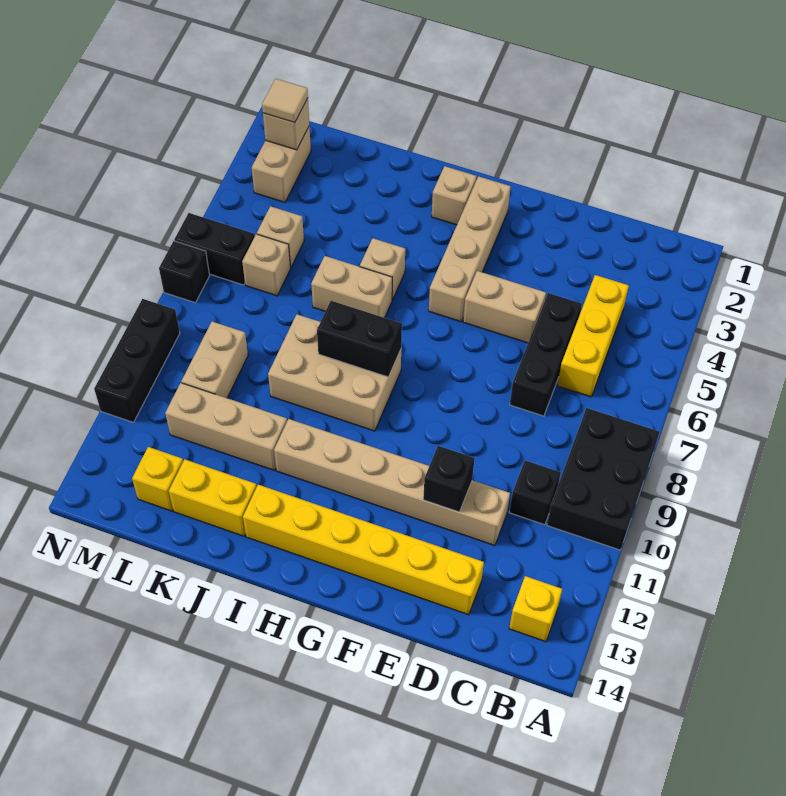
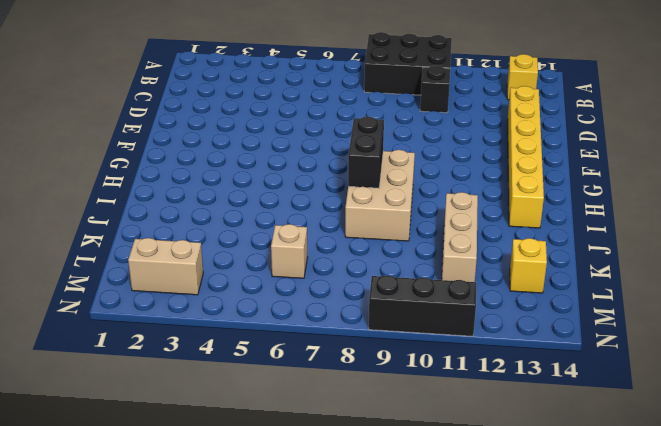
none -> yellow 1x3 brick [557,275,629,397]
none -> black 1x3 brick [510,293,582,416]
none -> tan 1x6 brick [274,419,510,546]

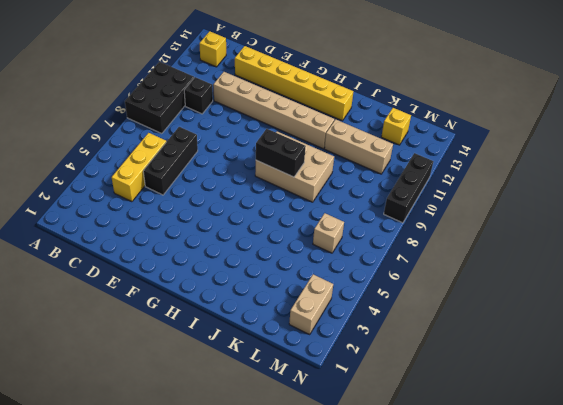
none -> tan 1x2 brick [463,271,546,343]
none -> tan 1x4 brick [429,176,511,322]
none -> tan 1x1 brick [432,166,477,225]

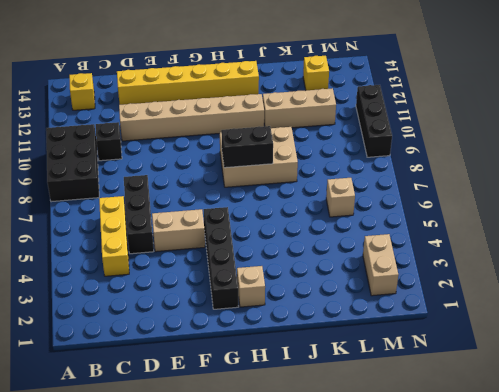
black 1x4 brick [204,207,239,309] -> tan 1x4 brick [429,176,511,322]
none -> tan 1x1 brick [360,238,405,300]
none -> tan 1x2 brick [311,256,392,318]
none -> yellow 1x2 brick [169,459,257,536]

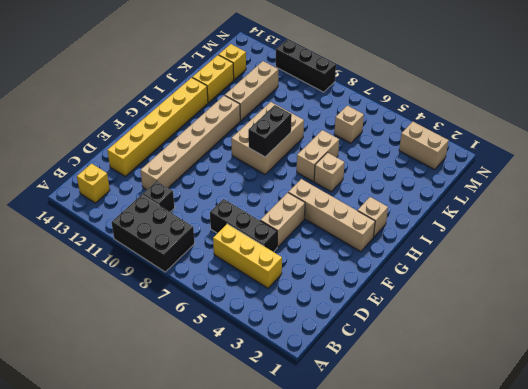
none -> tan 1x1 brick [257,206,304,268]
none -> tan 1x2 brick [181,322,248,398]
none -> black 1x2 brick [174,213,255,285]

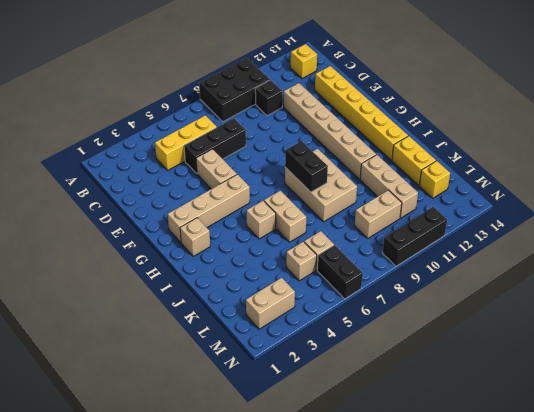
none -> black 1x1 brick [159,241,210,303]
none -> black 1x1 brick [423,446,475,512]
none -> tan 1x1 brick [263,98,309,150]

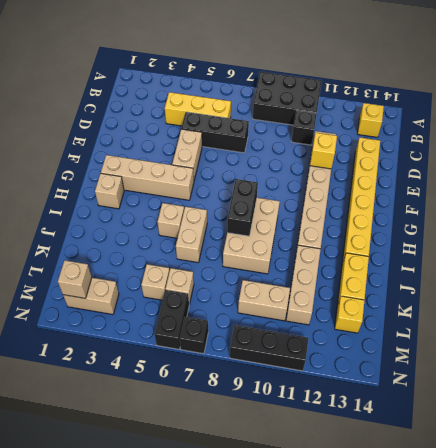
yellow 1x1 brick [310,133,337,169] -> black 1x1 brick [423,446,475,512]
none -> tan 1x1 tile [262,79,308,123]

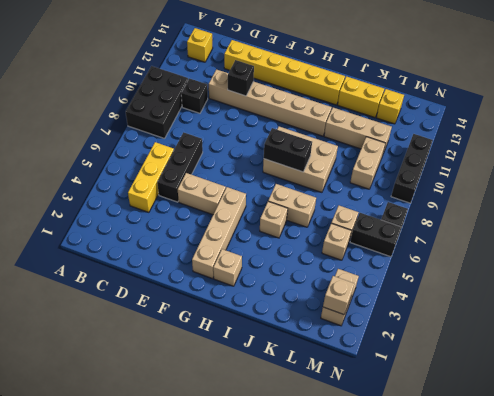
none -> tan 1x1 tile [262,79,308,123]

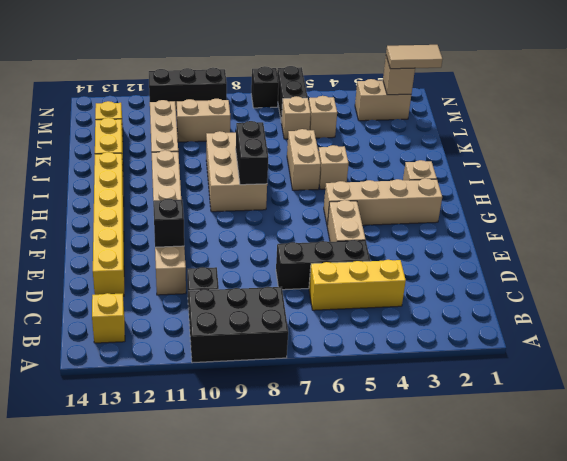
tan 1x2 tile [386,45,443,69] -> tan 1x1 tile [262,79,308,123]

